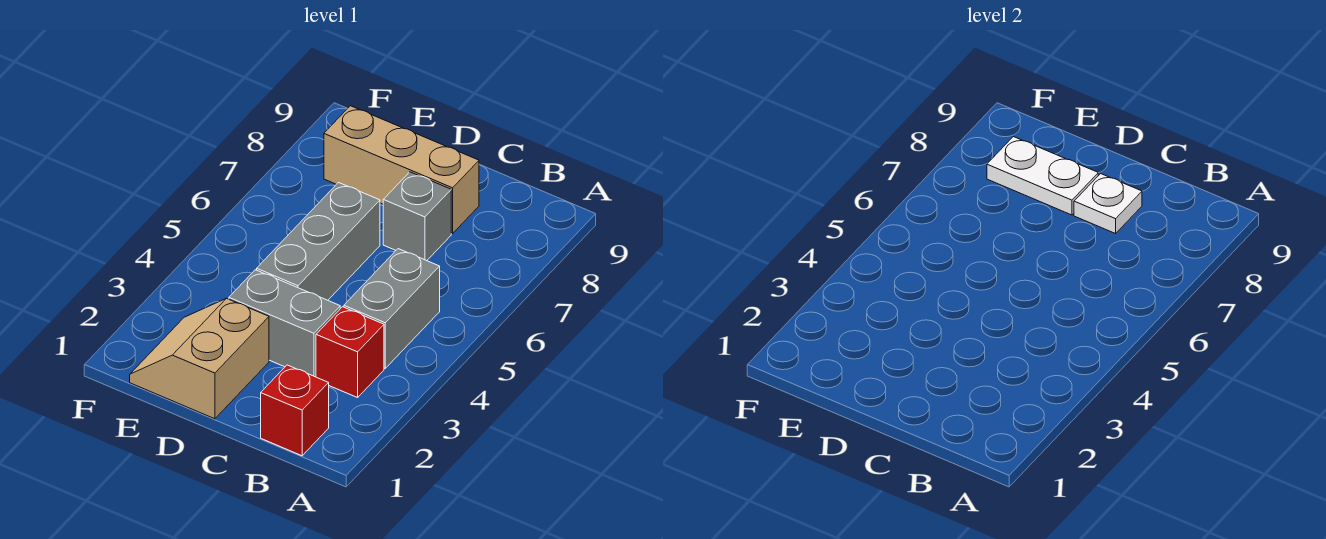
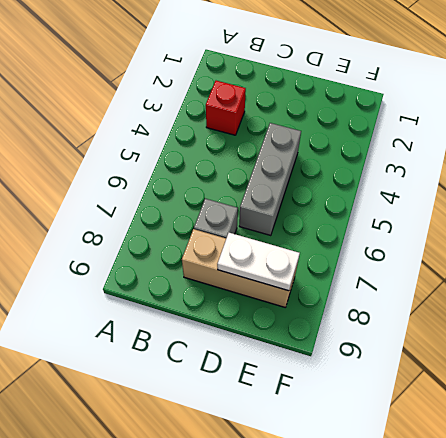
none -> red 1x1 brick [261,365,329,456]
none -> grey 1x2 brick [344,249,440,368]

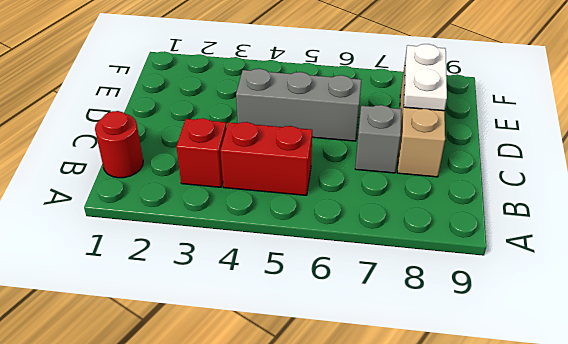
red 1x1 round brick [95,111,143,178] -> red 1x1 brick [261,365,329,456]
red 1x2 brick [220,122,312,195] -> grey 1x2 brick [344,249,440,368]
none -> grey 1x2 brick [229,270,340,377]
none -> tan 2x2 slope [130,298,269,419]

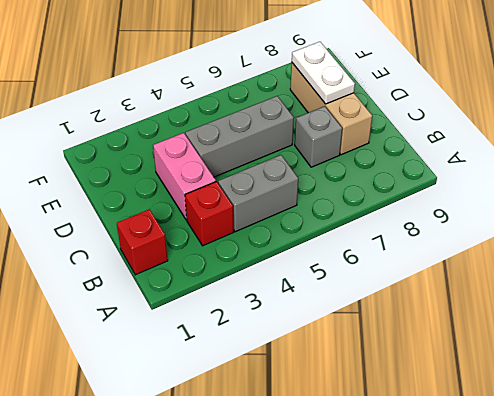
pink 1x2 brick [153,133,216,220] -> grey 1x2 brick [229,270,340,377]
none -> tan 2x2 slope [130,298,269,419]
none -> white 1x1 plate [1074,174,1142,234]

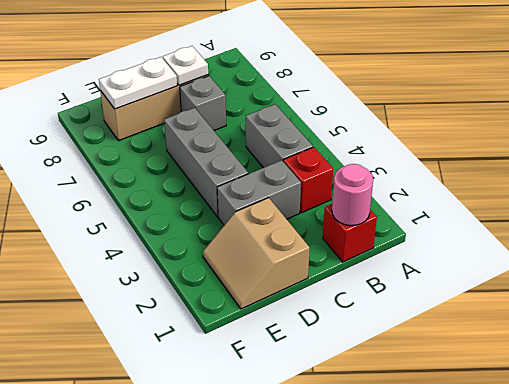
pink 1x1 round brick [332,164,373,226] -> none

